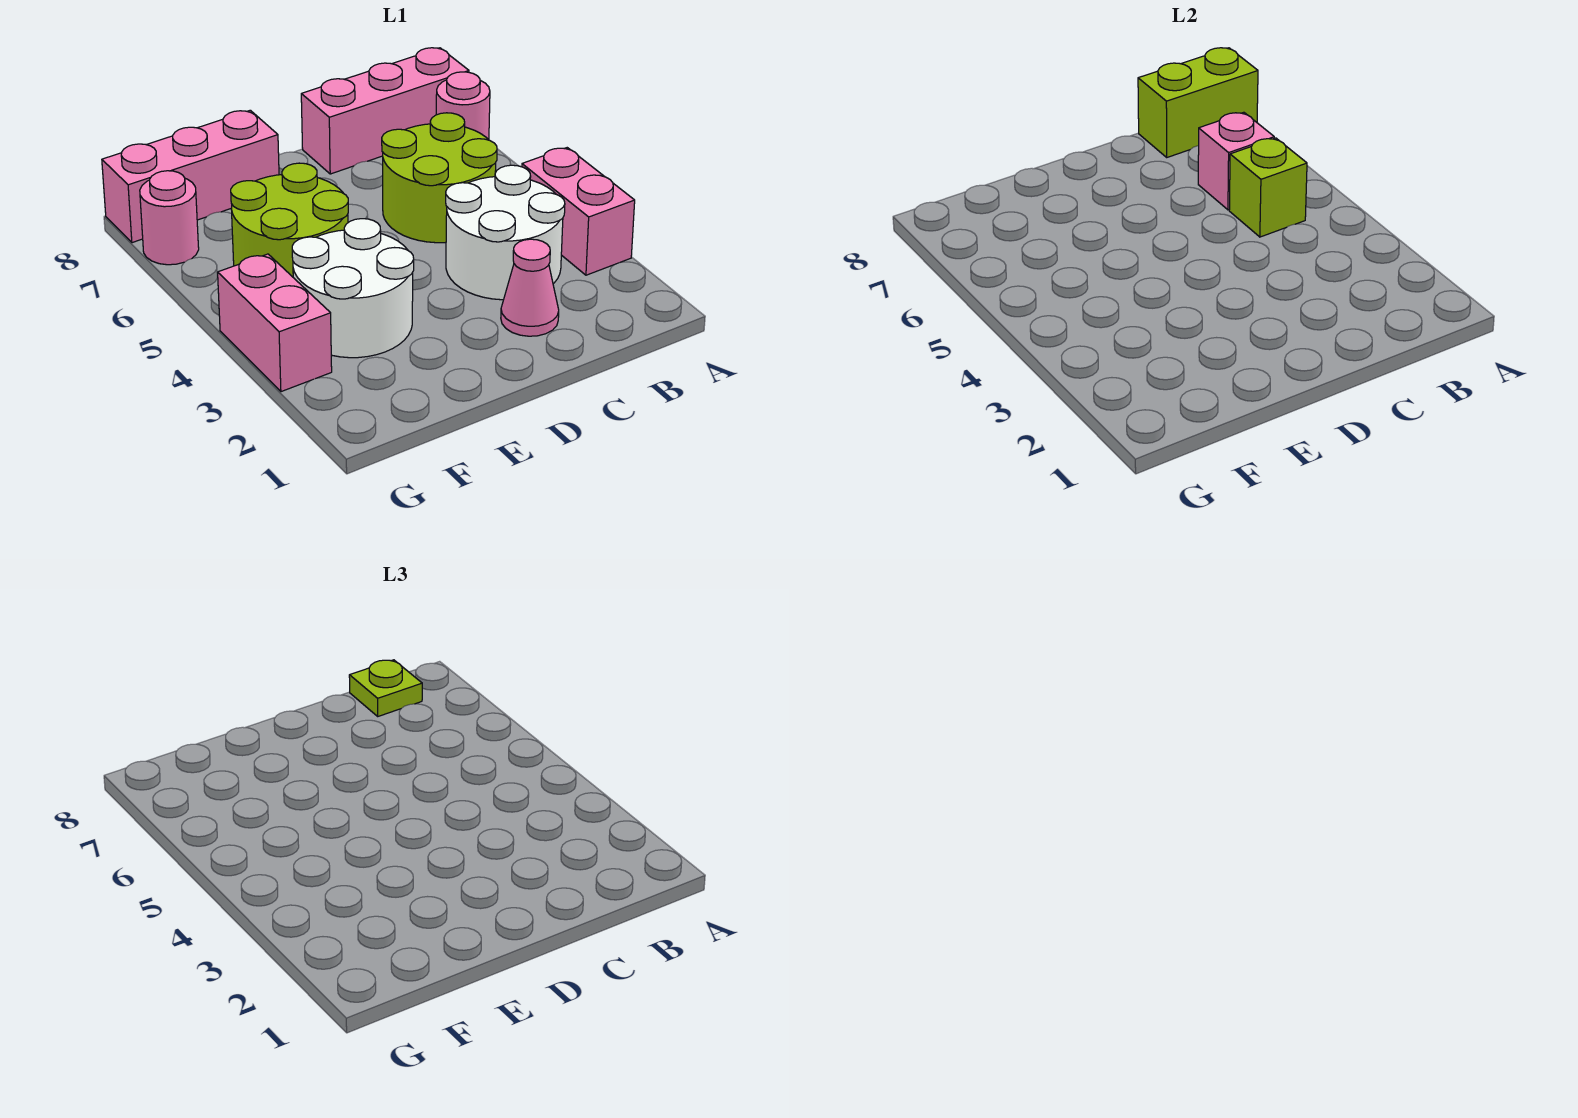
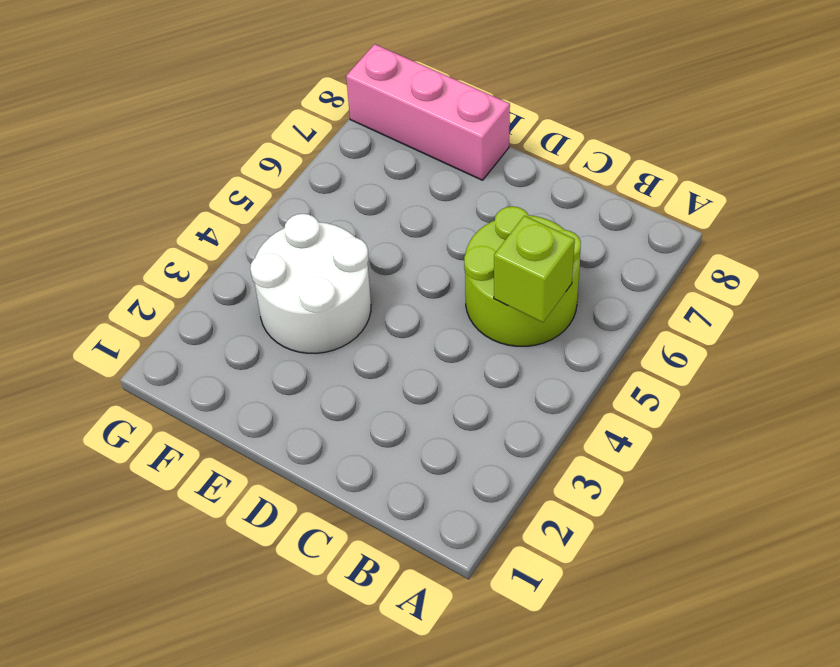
none -> pink 1x2 brick [522,148,635,275]
none -> pink 1x1 round brick [436,72,490,140]
none -> pink 1x3 brick [301,48,469,174]

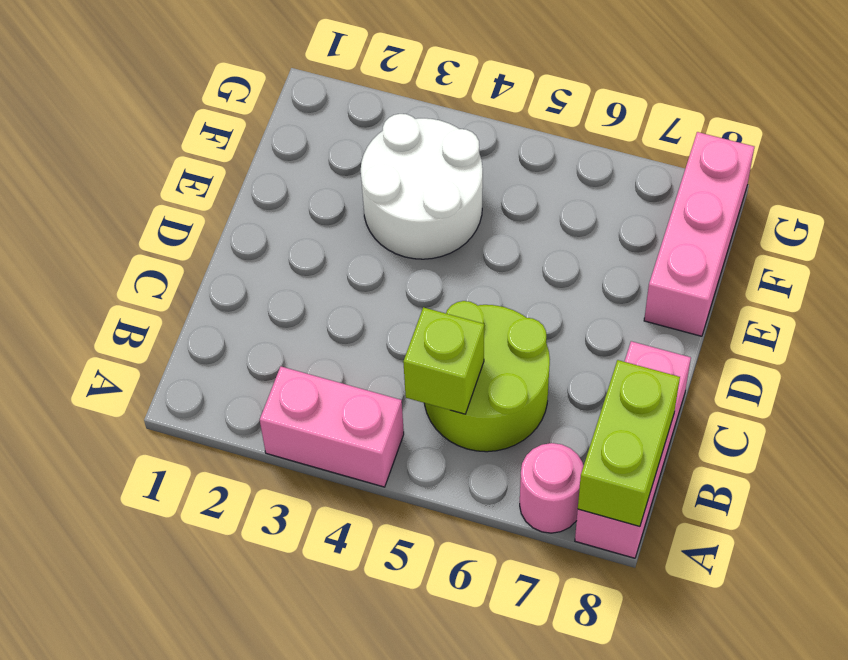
none -> white 2x2 round brick [446,165,565,300]
none -> pink 1x1 cone [501,239,559,336]
none -> lime 2x2 round brick [231,163,348,277]

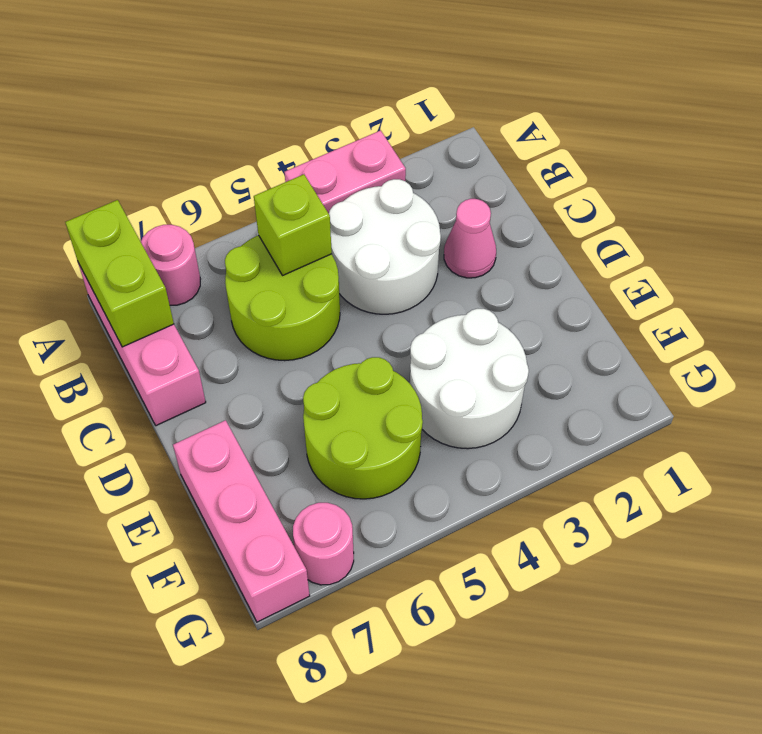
none -> pink 1x2 brick [218,254,332,392]
none -> pink 1x1 brick [1198,112,1274,210]
none -> lime 1x1 plate [349,660,422,716]

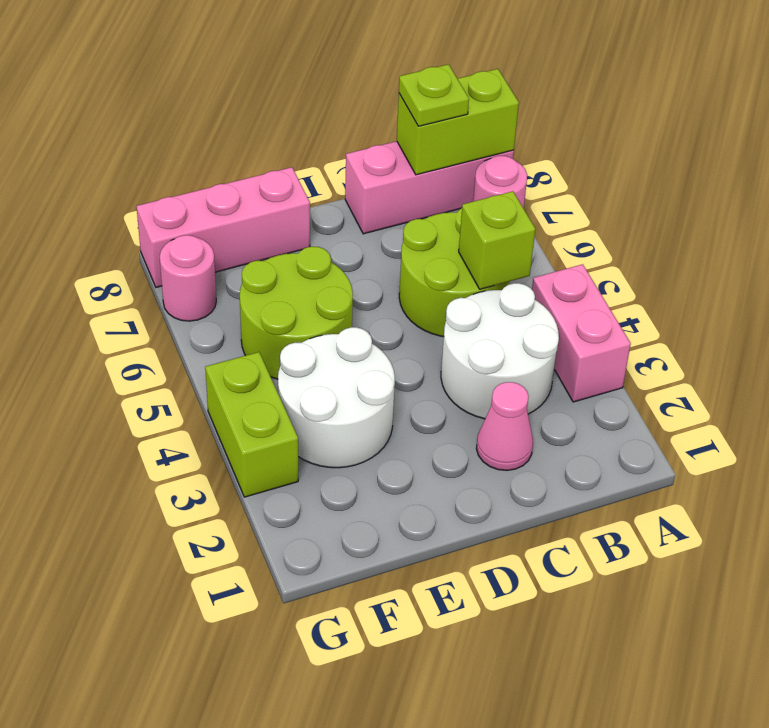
lime 1x2 brick [205,352,298,497] -> pink 1x2 brick [218,254,332,392]
none -> pink 1x1 brick [1198,112,1274,210]

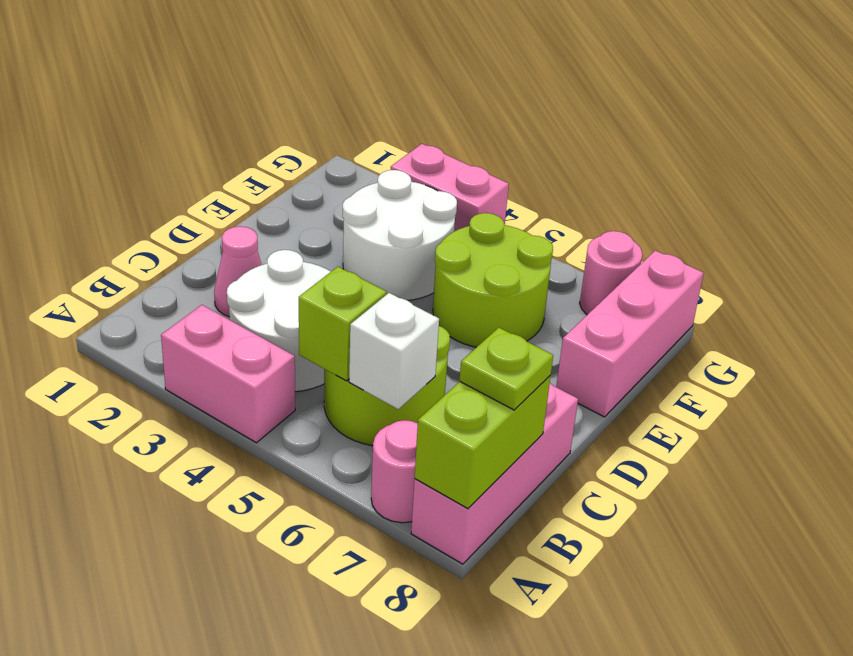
white 1x1 brick [349,293,439,409] -> pink 1x1 brick [1198,112,1274,210]

